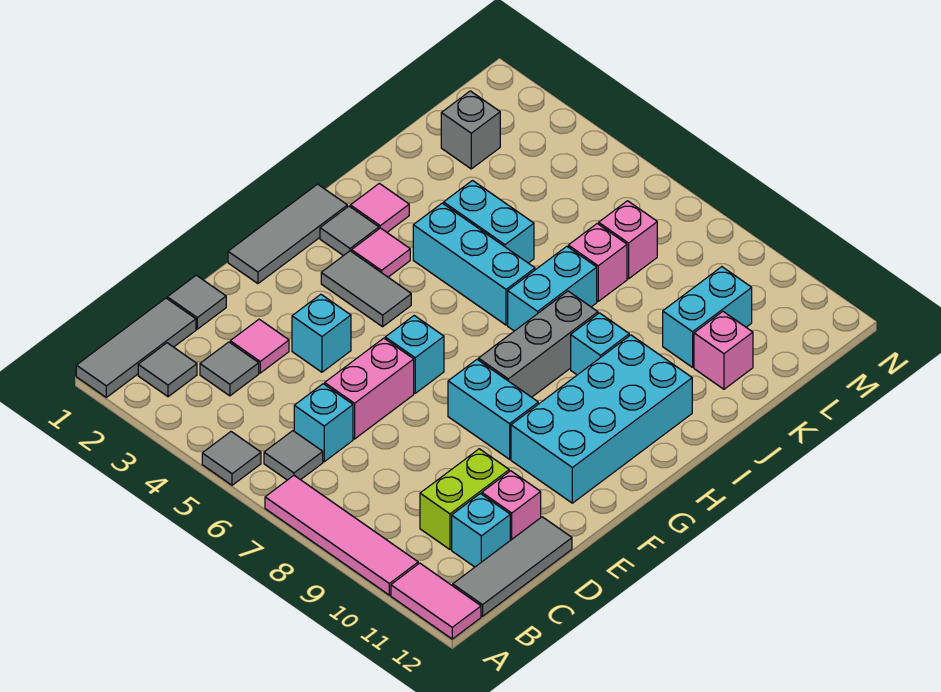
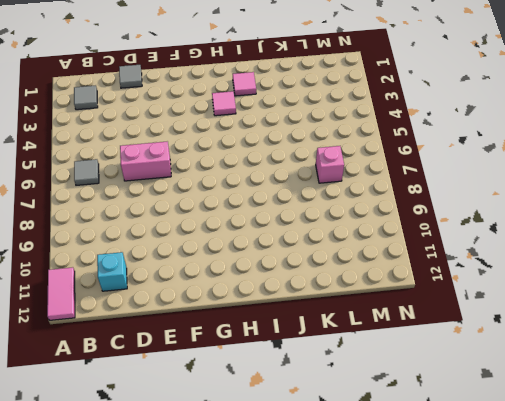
none -> grey 1x3 tile [76,298,196,397]
none -> grey 1x1 tile [202,432,261,485]
none -> pink 1x4 tile [265,476,418,595]
none -> grey 1x3 tile [453,517,572,616]

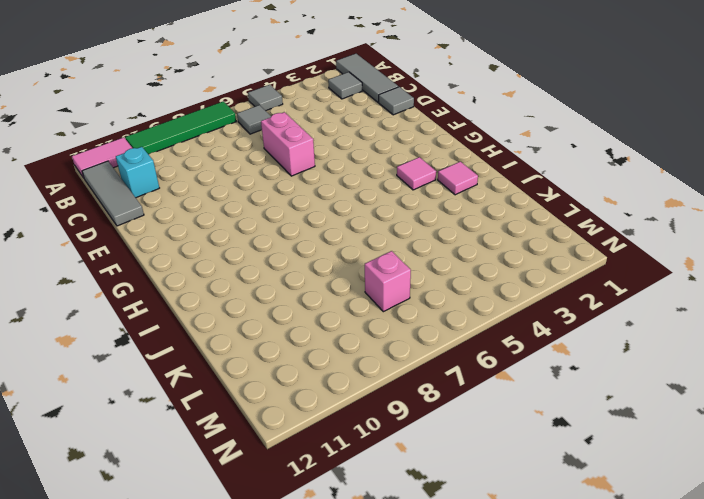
green 1x4 tile [125,101,236,155] -> pink 1x4 tile [265,476,418,595]
none -> grey 1x1 tile [200,342,259,396]
none -> cyan 1x1 brick [294,384,353,462]
none -> lime 1x2 brick [420,449,509,549]
none -> pink 1x1 tile [230,319,289,373]

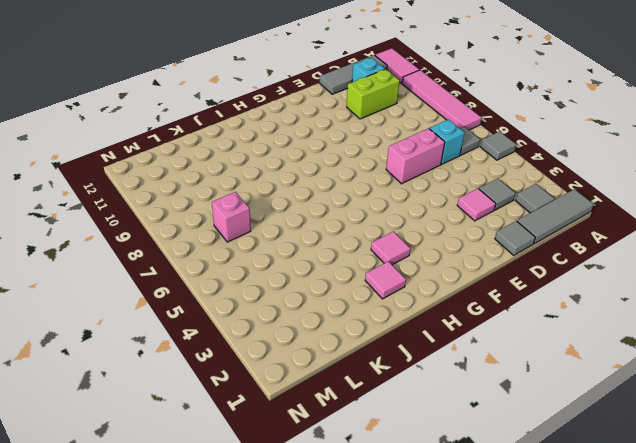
none -> pink 1x1 brick [482,471,541,540]
none -> cyan 1x1 brick [292,294,351,372]
none -> grey 1x3 tile [228,184,347,284]
none -> cyan 1x1 brick [385,316,444,393]

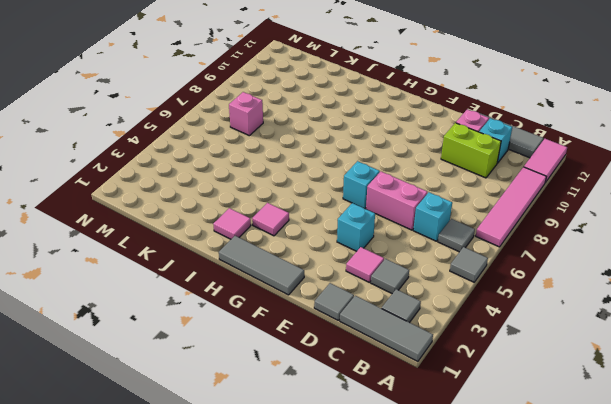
none -> cyan 1x2 brick [448,360,538,459]
none -> cyan 2x4 brick [511,335,692,503]
none -> grey 1x2 tile [321,251,411,327]
none -> grey 1x3 brick [478,291,598,397]

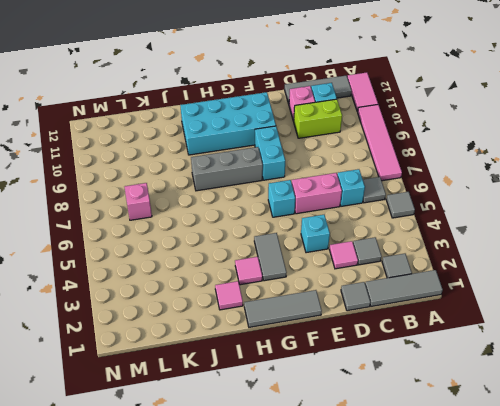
none -> grey 1x1 tile [320,206,379,256]
none -> cyan 1x3 brick [413,203,535,325]
none -> cyan 1x2 brick [508,246,597,331]
none -> cyan 1x1 brick [571,313,629,375]

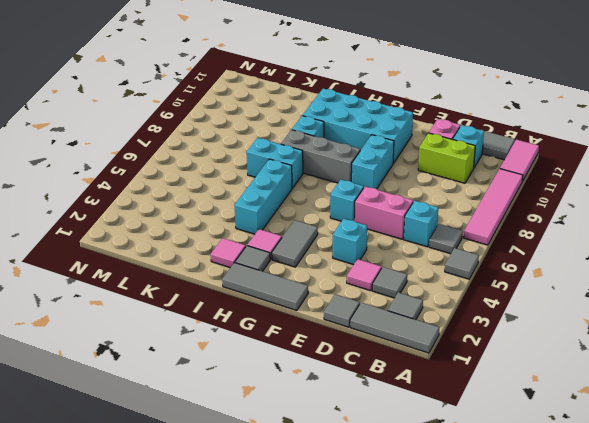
none -> cyan 1x2 brick [444,181,534,263]
none -> pink 1x1 brick [568,224,627,301]
none -> cyan 1x2 brick [663,267,752,367]
none -> pink 1x1 brick [694,312,753,389]

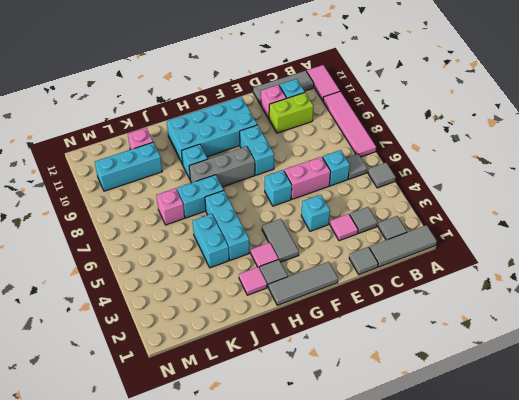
cyan 1x3 brick [95,142,162,191] -> cyan 1x2 brick [663,267,752,367]
none -> grey 1x1 brick [441,91,500,169]
none -> pink 1x1 brick [599,201,657,279]

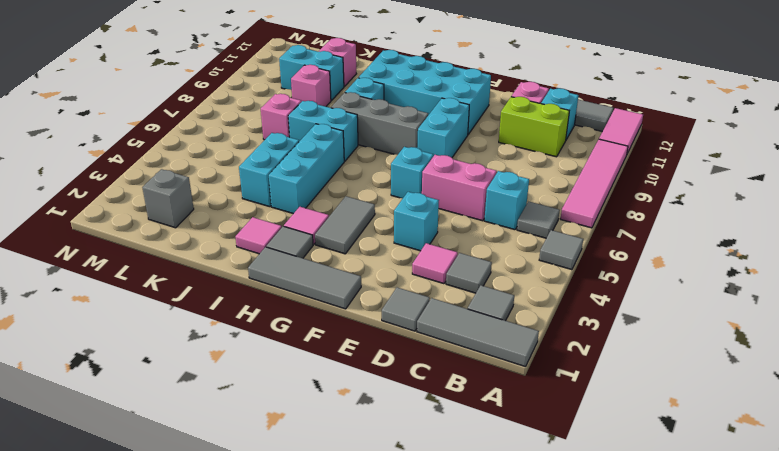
pink 1x1 brick [291,65,331,107] -> pink 1x1 brick moved to [599,201,657,279]

